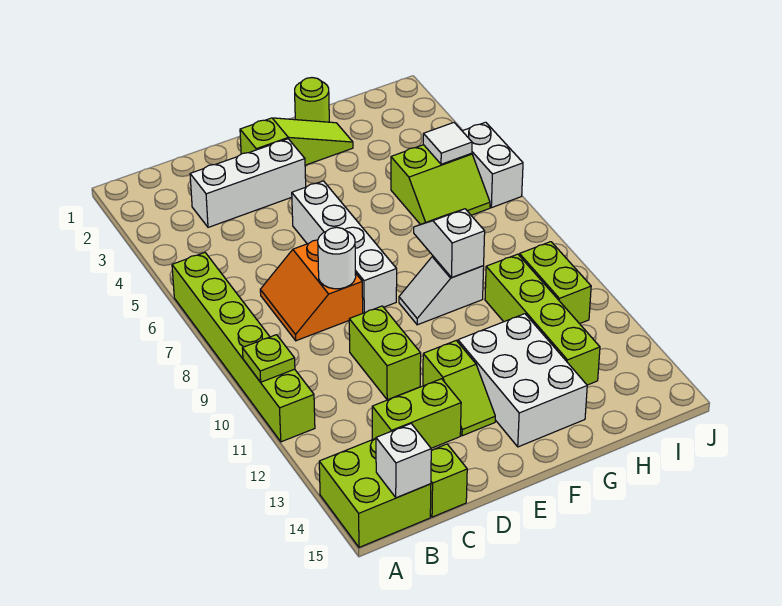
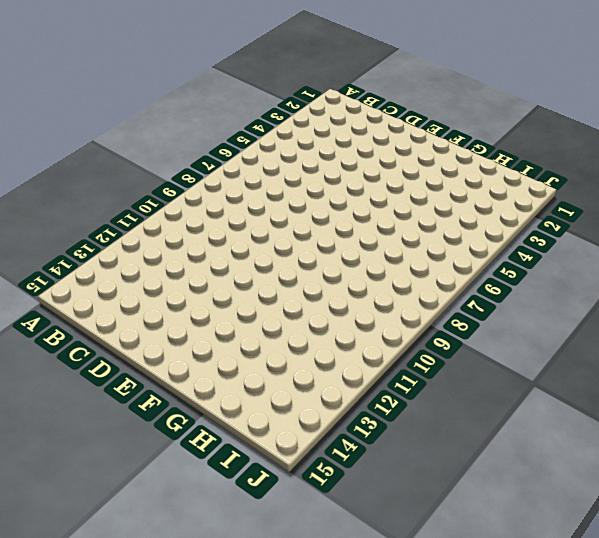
none -> lime 1x6 brick [172,253,315,442]
none -> lime 2x2 brick [319,439,431,547]
none -> white 1x3 brick [190,139,306,227]

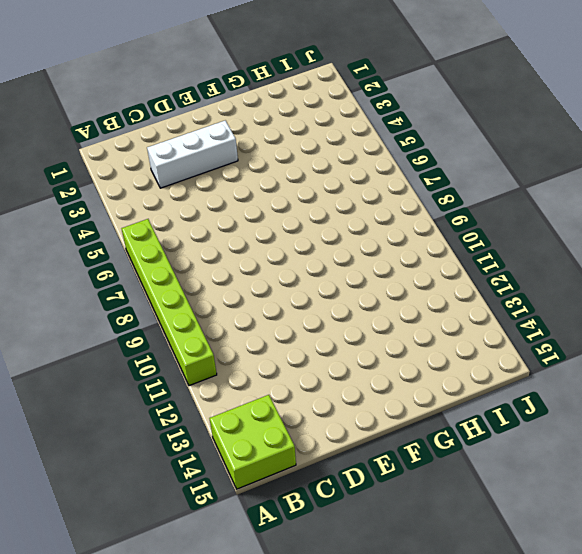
none -> orange 2x2 slope [260,240,363,341]
none -> lime 1x2 brick [372,379,461,448]
none -> lime 1x1 brick [430,444,467,517]

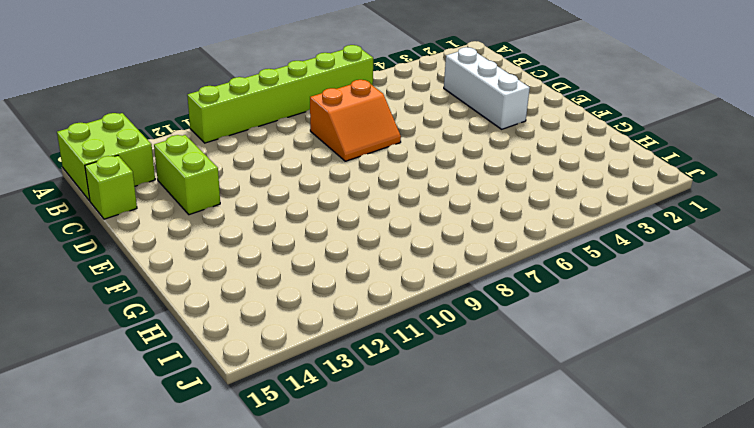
orange 2x2 slope [310,80,401,161] -> orange 2x2 slope turned to [260,240,363,341]
none -> lime 1x2 brick [349,306,421,400]
none -> lime 1x3 slope [240,118,353,165]
none -> white 1x4 brick [292,181,397,313]

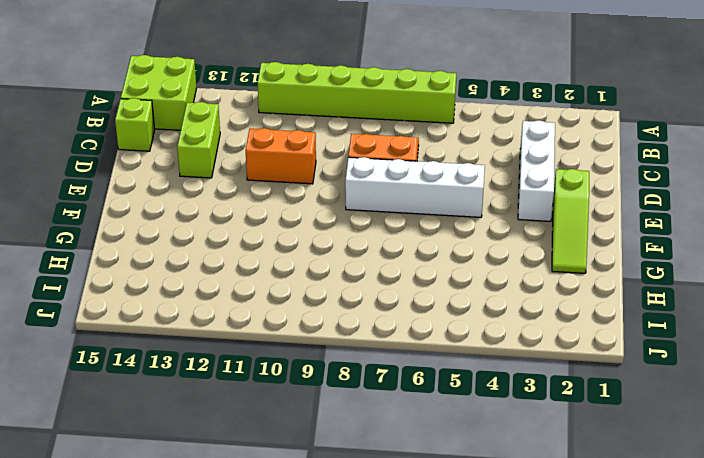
orange 1x2 brick [246,128,316,184] -> lime 1x2 brick [349,306,421,400]
none -> lime 1x2 slope [423,341,495,436]
none -> white 1x2 slope [399,256,484,325]
none -> white 2x3 brick [458,314,587,447]

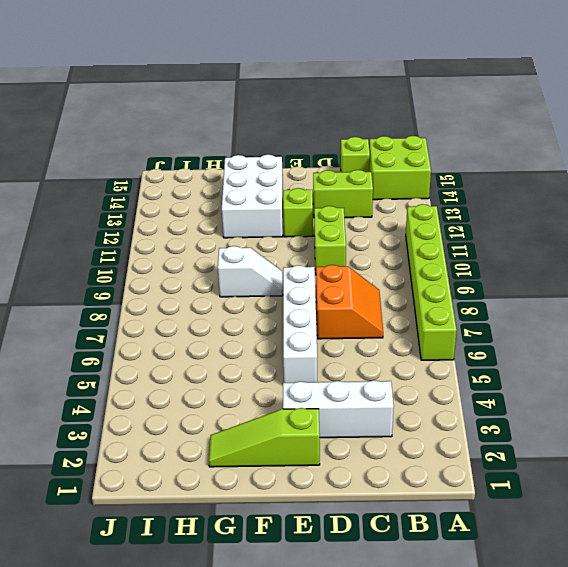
none -> lime 1x1 round brick [295,78,329,122]
none -> lime 2x2 slope [391,145,490,225]
none -> lime 1x4 brick [485,254,600,385]

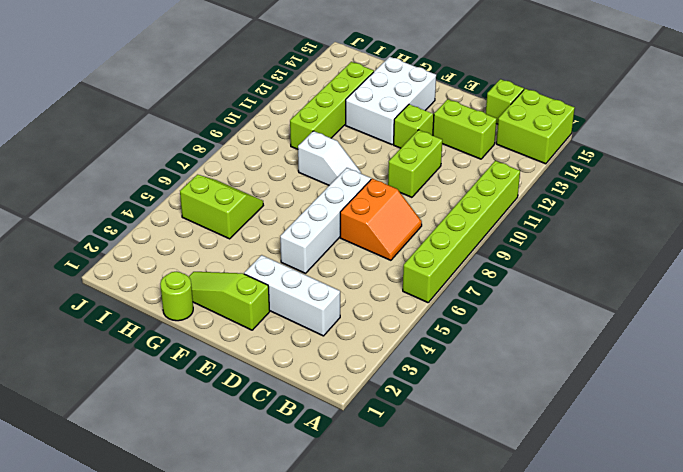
none -> lime 1x2 brick [519,242,591,324]
none -> white 1x2 brick [463,122,523,208]
none -> lime 1x1 plate [242,335,295,382]

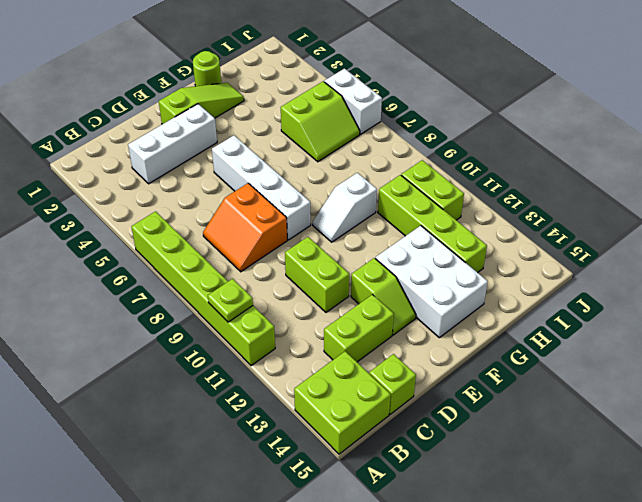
none -> white 1x1 brick [376,424,431,498]
none -> white 1x1 round brick [318,227,356,289]
none -> white 1x2 slope [414,209,485,277]

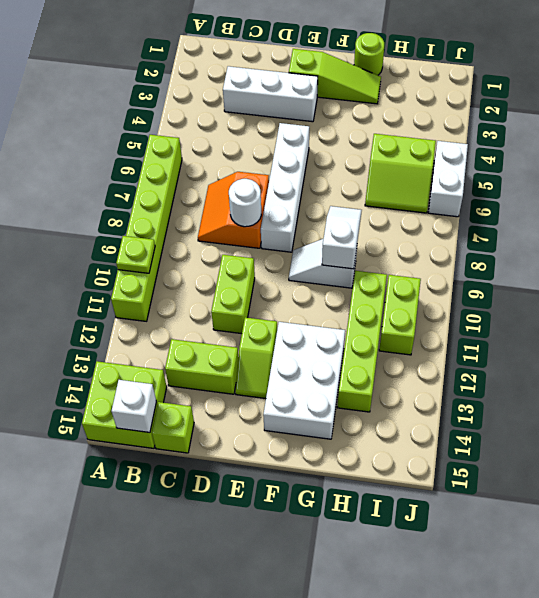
none -> white 1x1 tile [423,123,472,164]

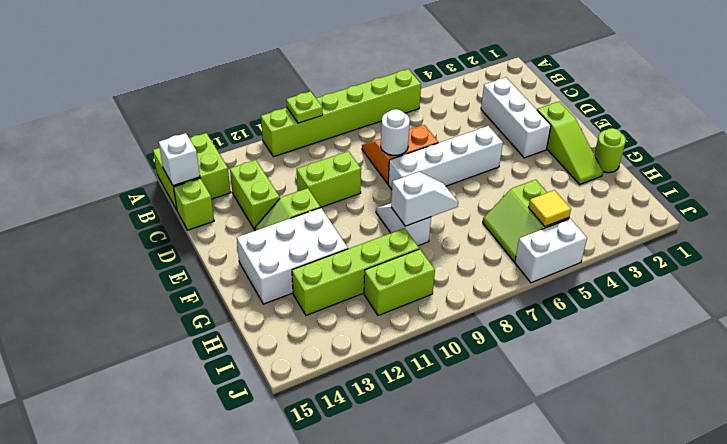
yellow 1x1 tile [528,190,571,227] -> white 1x1 tile [423,123,472,164]

